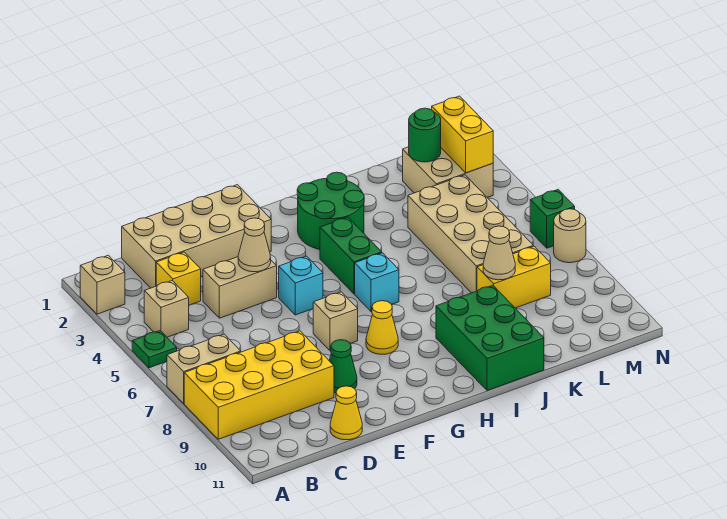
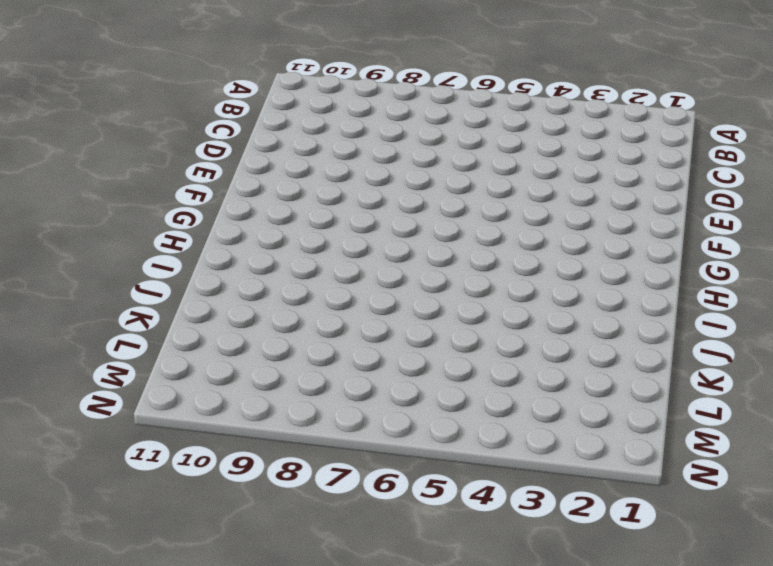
none -> tan 1x1 brick [80,255,125,314]
none -> green 1x1 plate [132,331,177,368]
none -> tan 1x2 brick [167,334,241,403]

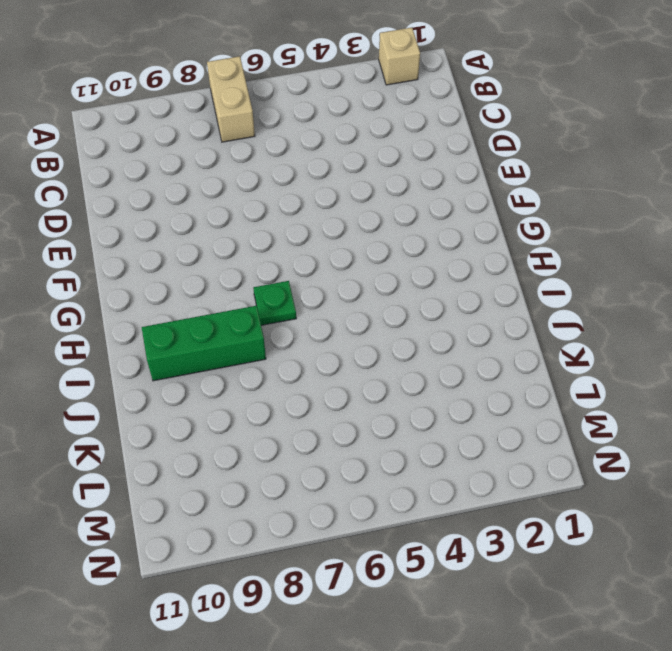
green 1x1 plate [254,281,296,325] -> green 1x1 plate moved to [132,331,177,368]
green 1x3 brick [142,306,266,381] -> green 2x3 brick [436,285,544,390]
none -> yellow 2x4 brick [184,331,334,439]
none -> tan 1x1 brick [144,281,189,337]
none -> tan 2x4 brick [122,185,271,288]

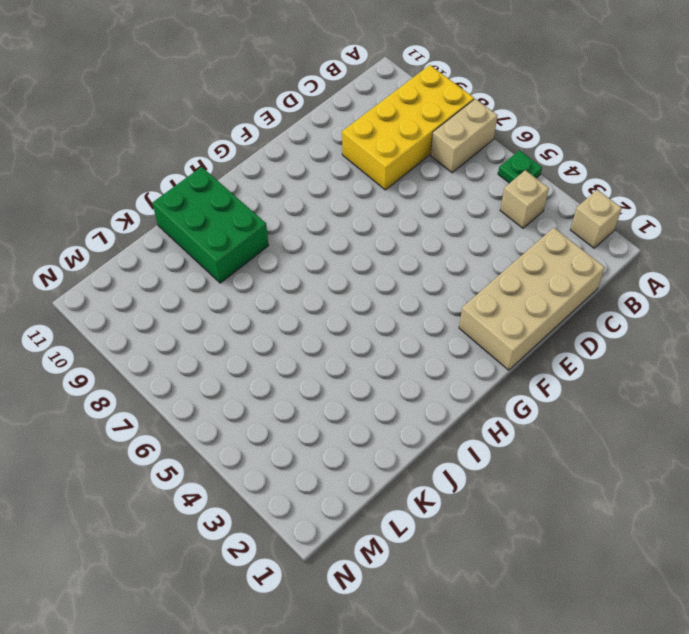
none -> yellow 1x1 brick [156,252,201,305]
none -> tan 1x2 brick [203,257,277,318]
none -> yellow 1x1 cone [330,386,362,440]

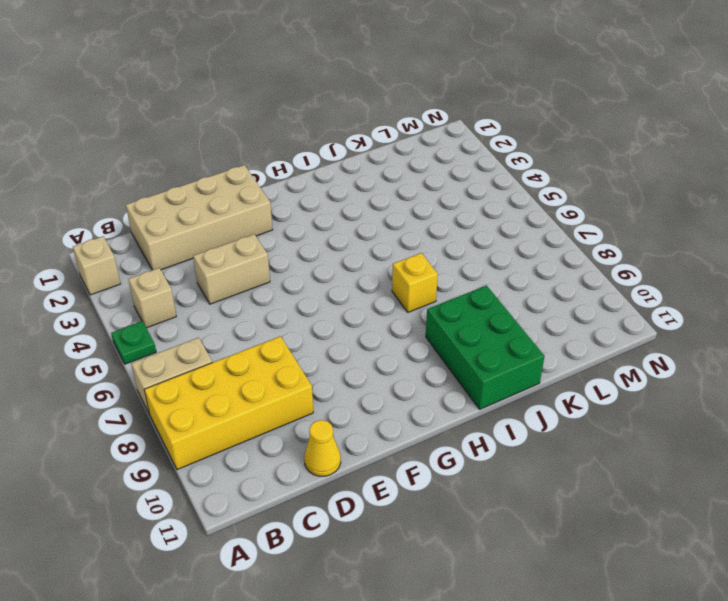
yellow 1x1 brick [392,253,438,312] -> yellow 1x1 brick moved to [156,252,201,305]
none -> green 1x1 cone [329,340,357,393]
none -> cyan 1x1 brick [279,256,323,315]
none -> tan 1x1 brick [313,292,358,351]

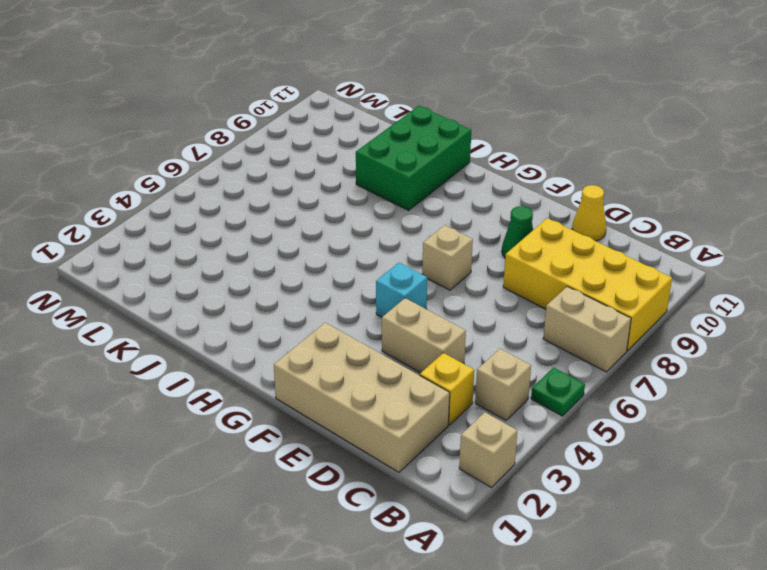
none -> yellow 1x1 cone [366,301,398,354]
none -> green 2x2 round brick [297,172,364,249]
none -> green 1x2 brick [320,217,382,294]

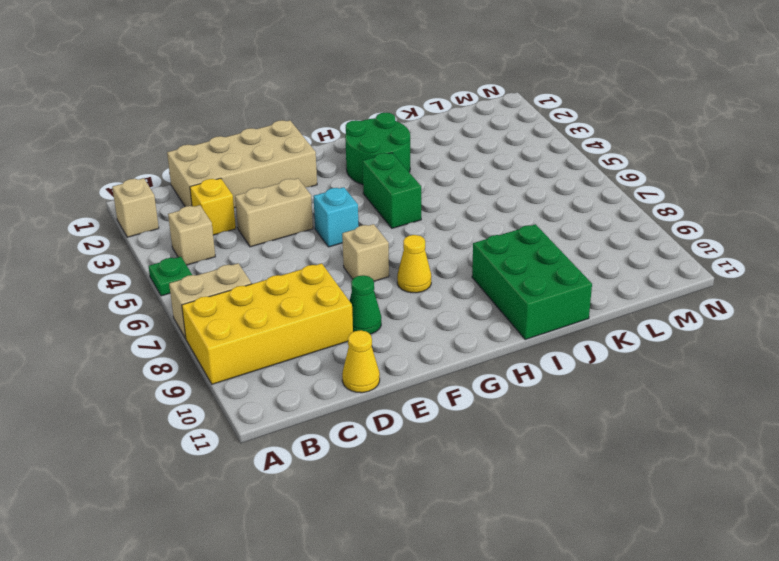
none -> cyan 1x1 brick [355,253,399,312]
none -> tan 2x4 brick [408,175,533,293]
none -> yellow 1x2 brick [477,246,551,308]

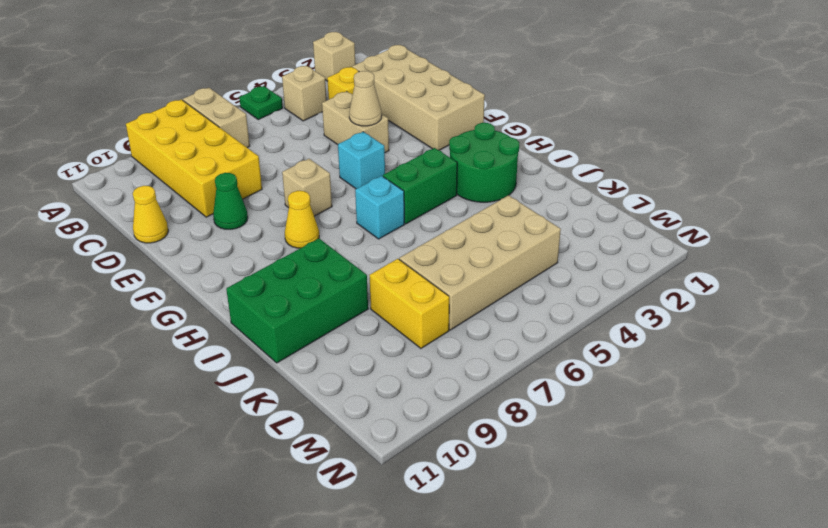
none -> tan 2x2 brick [403,147,493,197]
none -> green 1x1 brick [530,190,575,248]
none -> tan 1x1 round brick [554,209,586,263]

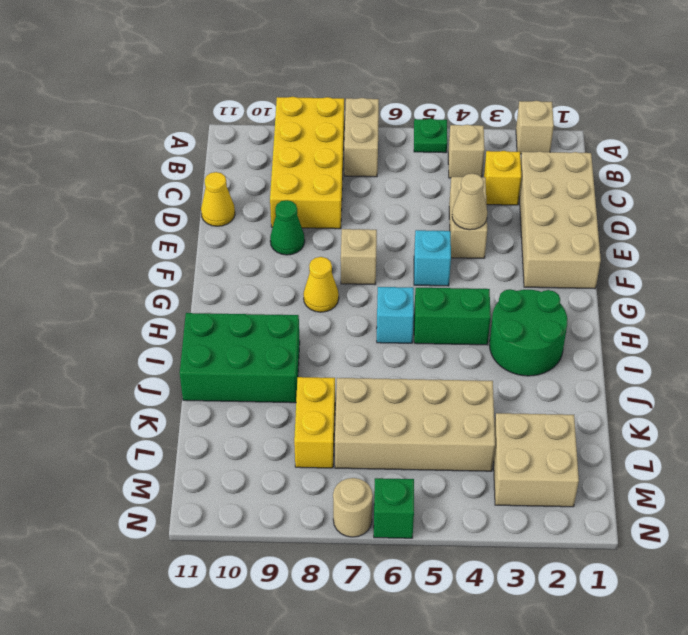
none -> tan 1x1 cone [483,226,515,280]
none -> green 1x1 round brick [409,108,441,162]
none -> yellow 1x2 brick [432,96,493,173]

